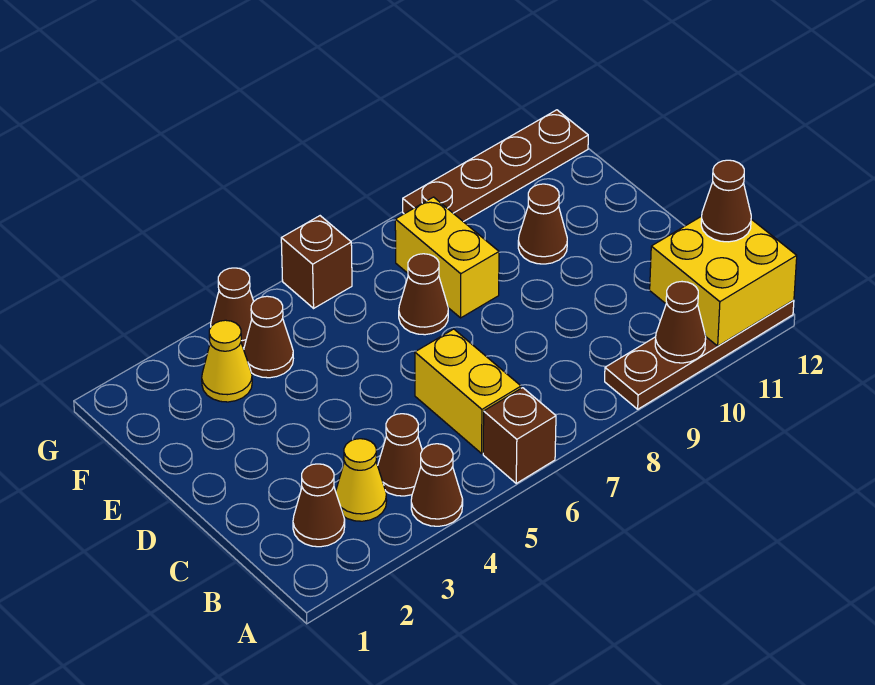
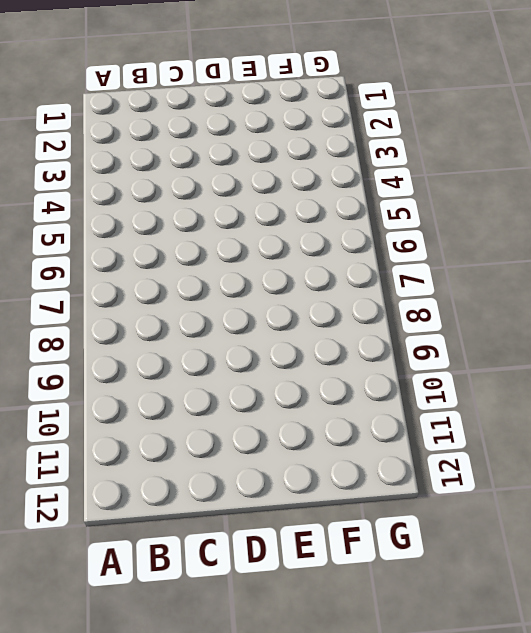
none -> brown 1x1 cone [411,444,463,526]
none -> brown 1x1 brick [483,388,556,483]
none -> brown 1x4 plate [605,300,794,409]

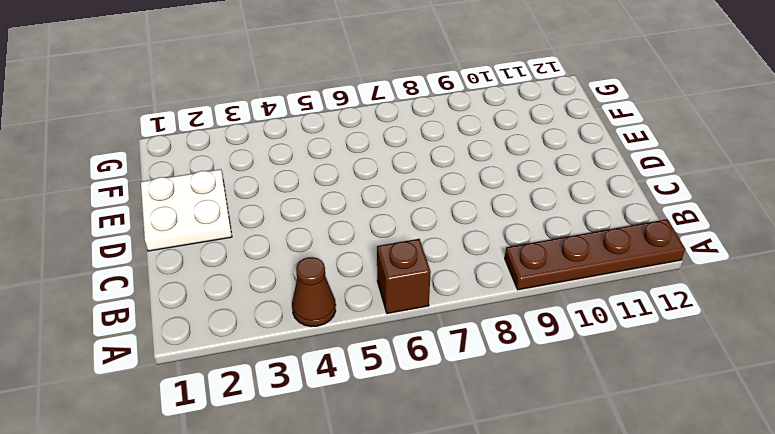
white 2x2 plate [141,169,232,251] -> none
none -> brown 1x1 cone [293,464,345,547]
none -> yellow 1x1 cone [336,439,387,521]
none -> brown 1x1 cone [378,414,422,496]

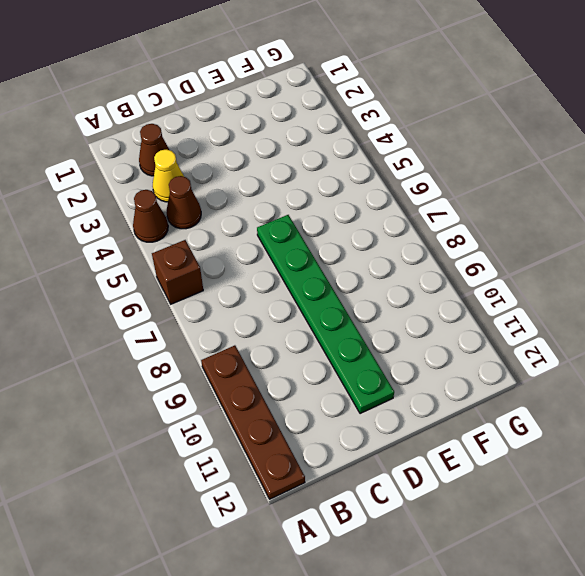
green 1x6 plate [257,215,394,414] -> none
none -> yellow 1x2 brick [415,329,521,453]
none -> brown 1x1 cone [399,254,448,335]
none -> yellow 1x2 brick [395,197,499,318]

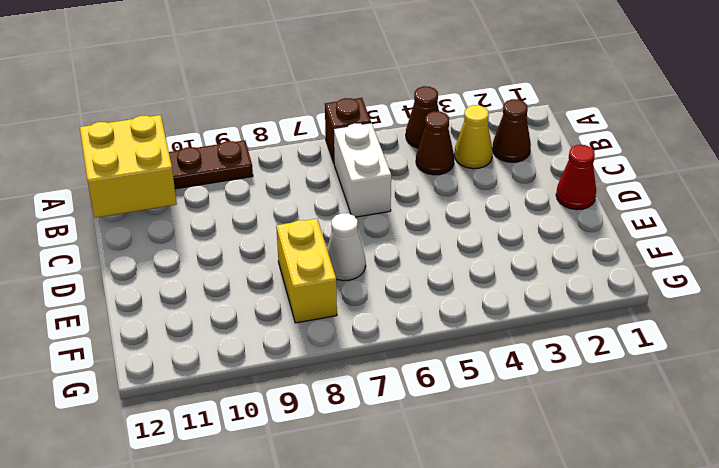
white 1x2 brick [334,123,391,217] -> yellow 1x2 brick [415,329,521,453]
red 1x1 cone [556,145,596,210] -> none
white 1x1 cone [327,213,366,281] -> brown 1x1 cone [399,254,448,335]
none -> brown 1x1 cone [518,184,567,264]
none -> yellow 1x1 cone [202,320,252,402]
none -> brown 1x1 cone [244,296,293,378]

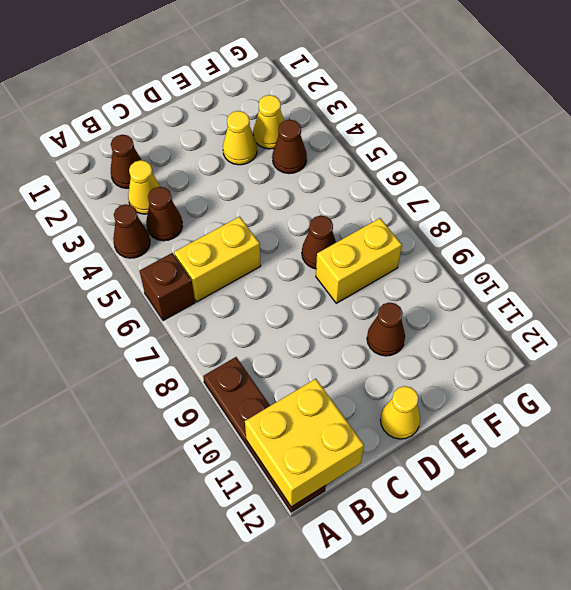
yellow 1x1 cone [380,386,420,439] -> none
yellow 1x1 cone [223,111,257,165] -> none
none -> brown 1x1 cone [211,268,254,348]
none -> brown 1x1 brick [281,216,352,308]
none -> brown 1x4 plate [403,110,588,222]

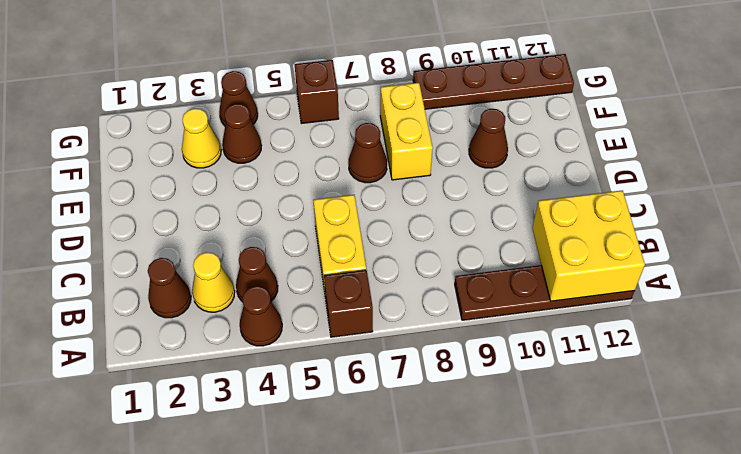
none -> brown 1x1 cone [655,282,706,363]
none -> brown 1x1 cone [701,160,751,242]

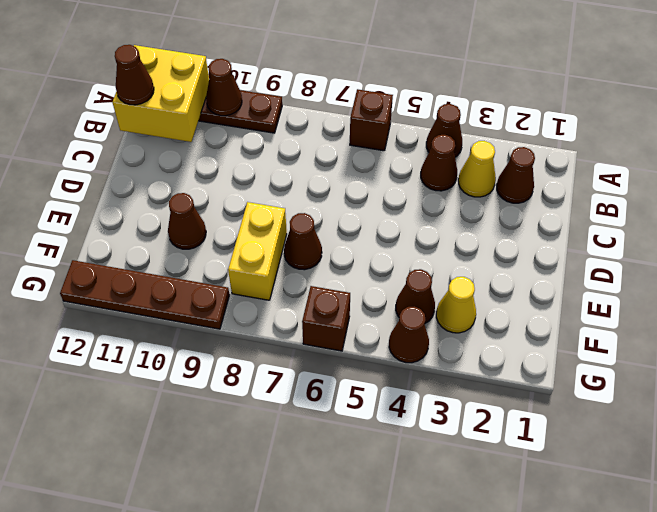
none -> yellow 1x2 brick [415,329,521,453]

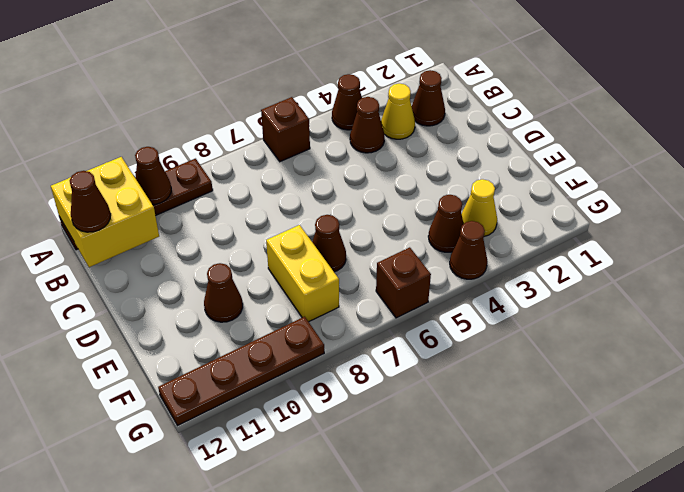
none -> yellow 1x2 brick [415,329,521,453]

